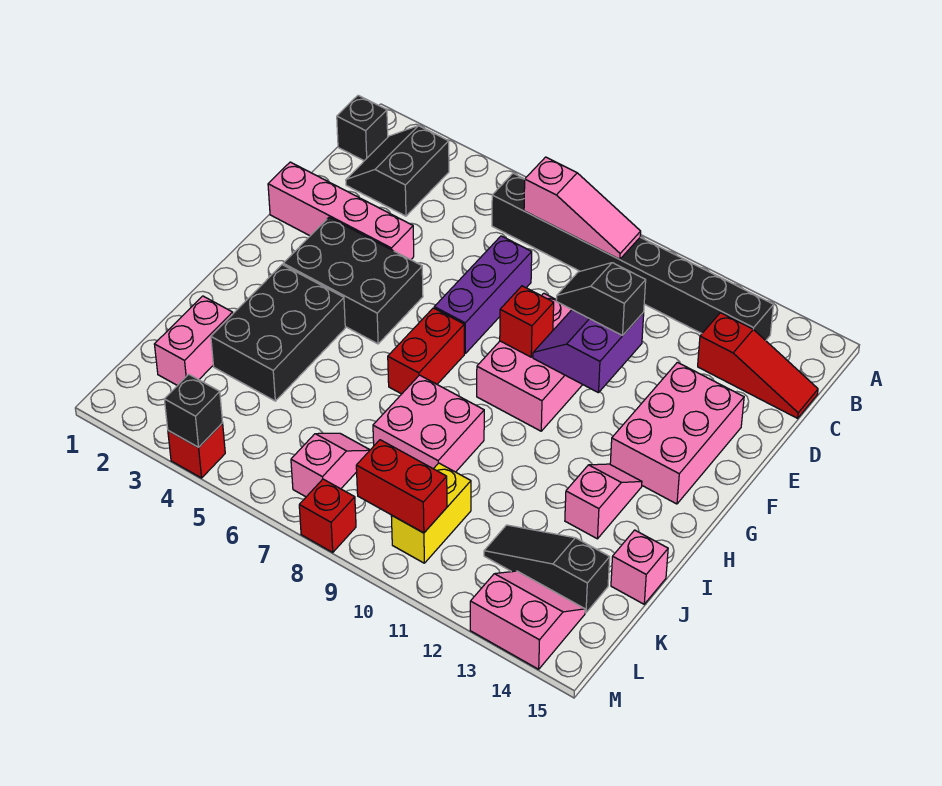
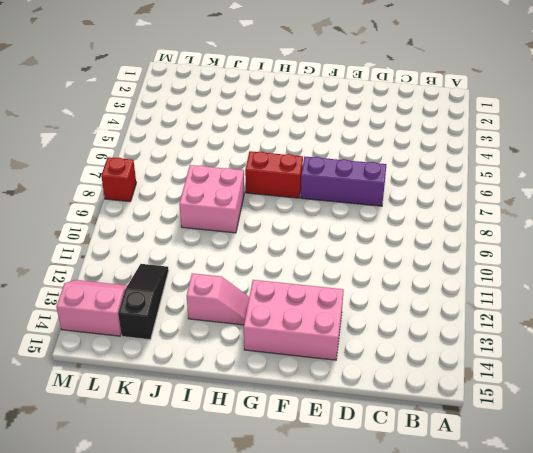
pink 2x2 slope [56,280,127,336] -> pink 2x2 slope turned to [470,571,585,669]
none -> black 1x1 brick [337,95,388,161]
none -> black 2x2 slope [346,126,449,216]
none -> black 1x8 brick [492,173,773,340]

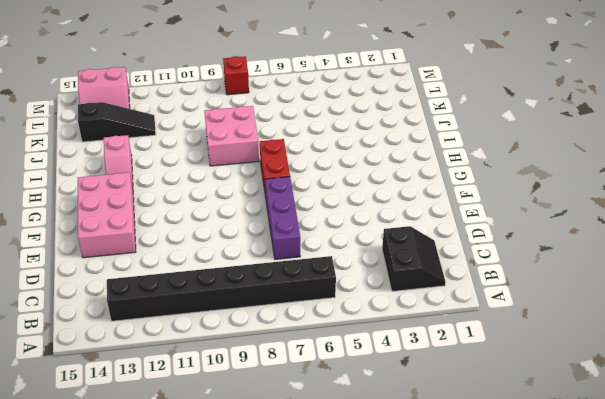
none -> black 1x1 brick [337,95,388,161]
none -> red 1x3 slope [698,313,818,418]
none -> pink 1x4 brick [268,162,414,260]

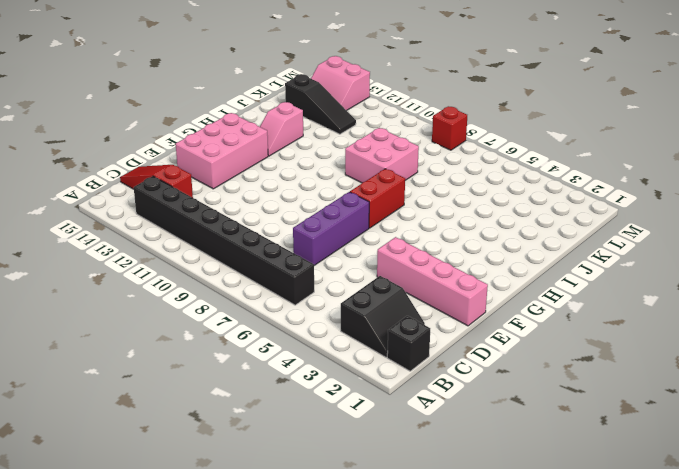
none -> pink 2x3 brick [477,293,583,431]
none -> black 2x3 brick [283,217,423,344]
none -> black 2x3 brick [211,265,345,401]

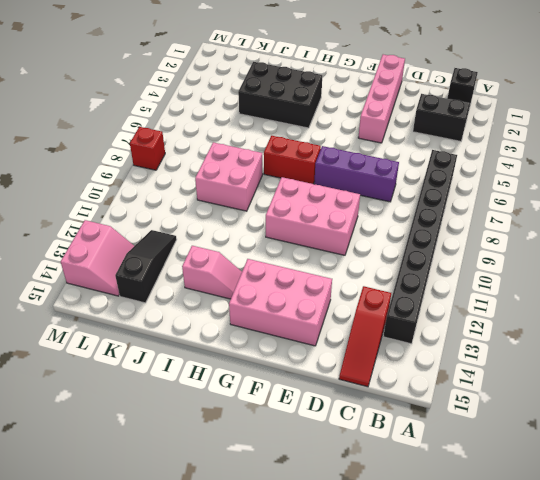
none -> black 2x3 brick [283,217,423,344]
none -> pink 1x2 brick [154,296,233,386]
none -> pink 1x1 brick [611,530,668,604]

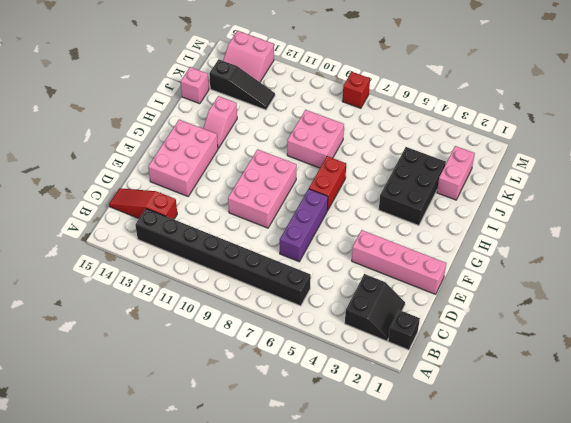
none -> black 2x3 brick [283,217,423,344]
none -> pink 1x2 slope [291,433,370,497]
none -> yellow 1x2 brick [391,463,471,563]

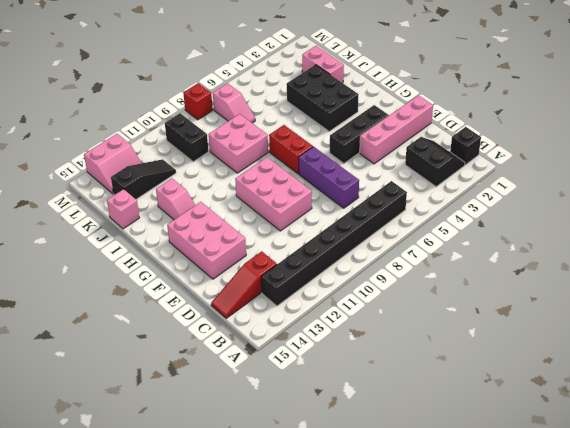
black 1x3 brick [330,105,389,163] -> black 2x3 brick [283,217,423,344]
black 1x2 brick [165,113,209,162] -> yellow 1x2 brick [391,463,471,563]
none -> red 1x1 brick [168,423,225,478]
none -> pink 1x3 slope [524,157,641,259]
none -> purple 2x2 slope [533,310,644,393]

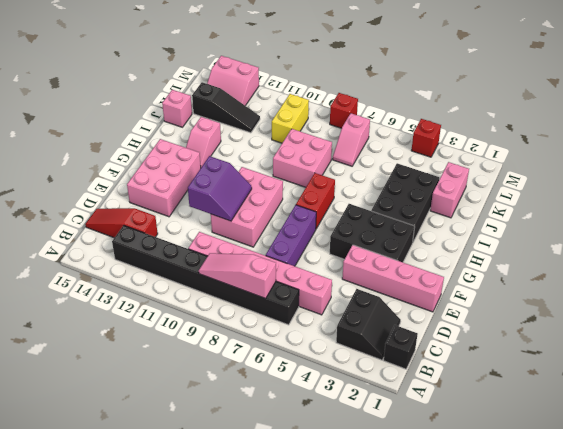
pink 1x6 brick [188,232,332,315] -> none
none -> red 1x1 brick [500,286,554,357]
none -> red 1x2 brick [356,440,447,533]
none -> black 1x1 brick [164,374,223,447]

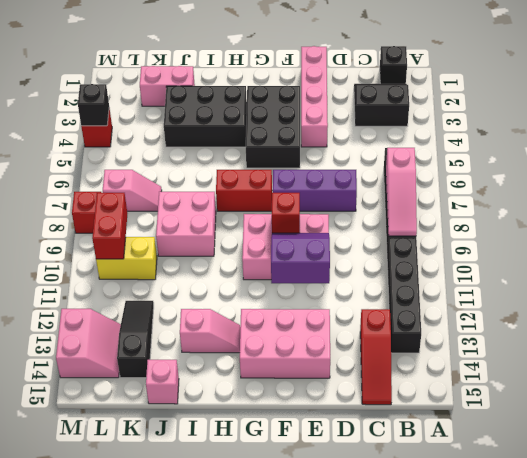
none -> black 1x2 slope [556,263,646,335]

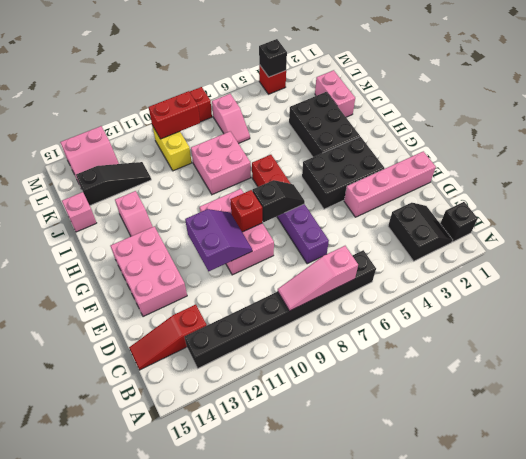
black 1x2 slope [252,180,305,222] -> black 1x2 slope moved to [556,263,646,335]

